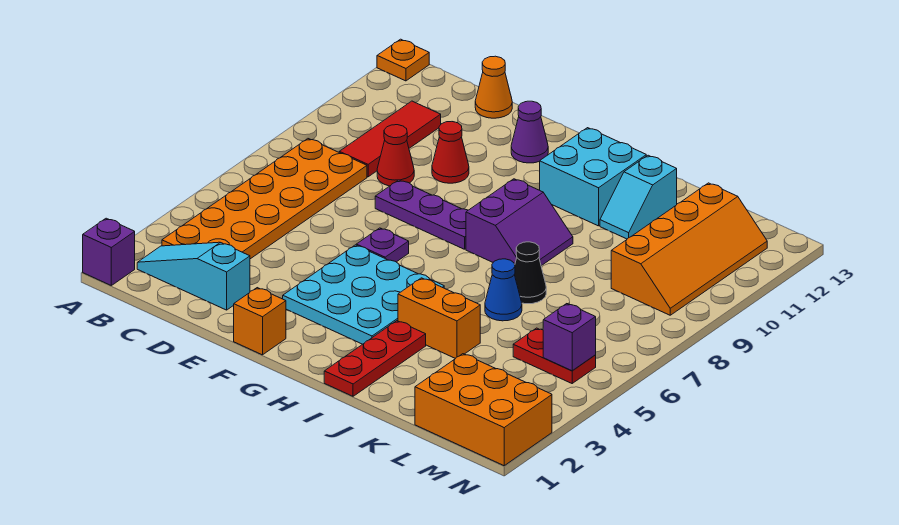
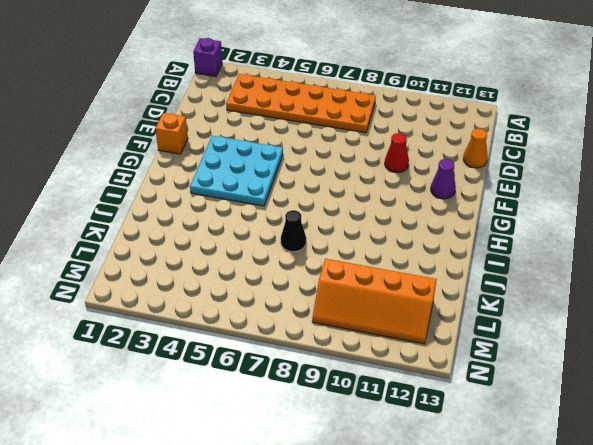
none -> orange 1x1 plate [377,39,429,81]
none -> cyan 1x3 slope [137,242,250,310]
none -> red 1x3 tile [339,101,441,177]

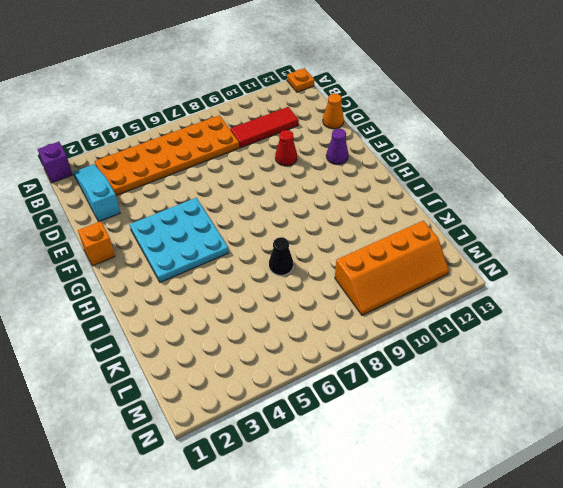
none -> red 1x1 cone [377,125,414,186]
none -> purple 1x3 plate [375,180,468,249]
none -> purple 1x1 plate [356,228,409,262]

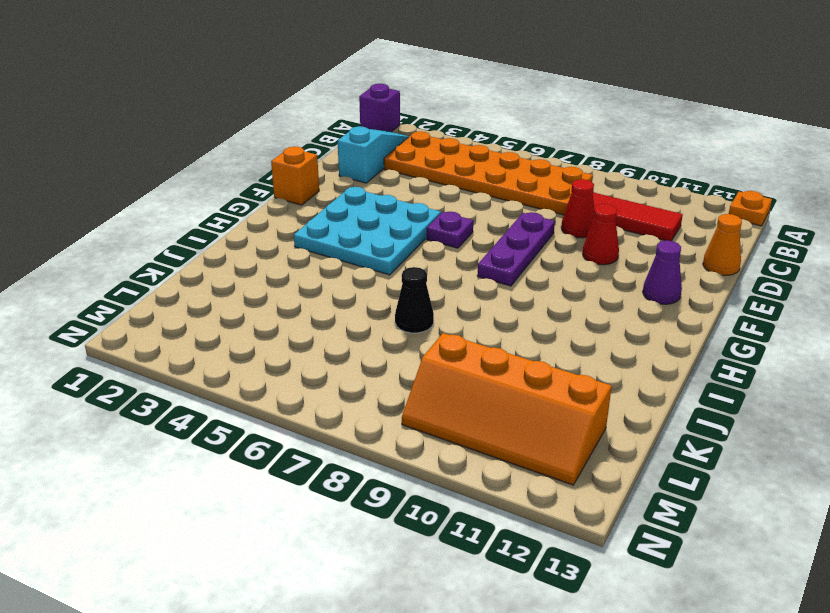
none -> purple 2x2 slope [466,179,573,266]
none -> cyan 2x2 brick [540,128,646,226]
none -> red 1x3 plate [324,321,426,396]

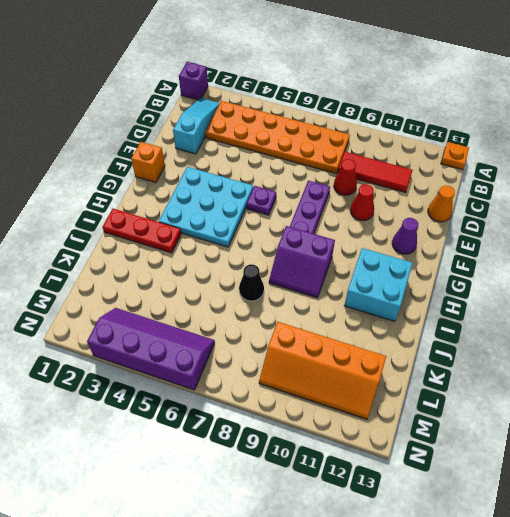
purple 2x4 slope [87,308,215,390] -> red 1x2 plate [513,328,596,383]
none -> orange 1x2 brick [398,278,480,359]
none -> blue 1x1 cone [485,259,522,321]
none -> cyan 1x2 slope [600,155,677,239]

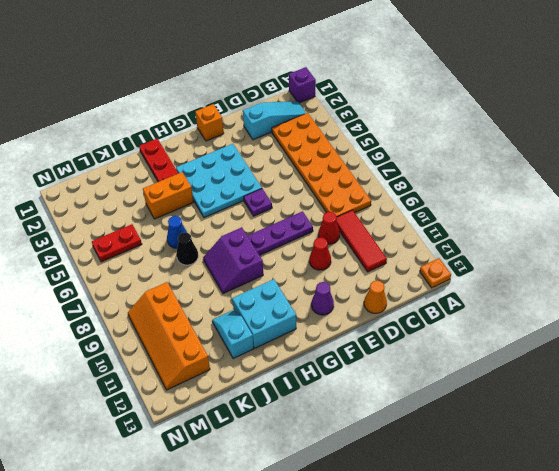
none -> orange 2x3 brick [415,354,552,466]
none -> purple 1x1 brick [543,304,596,371]

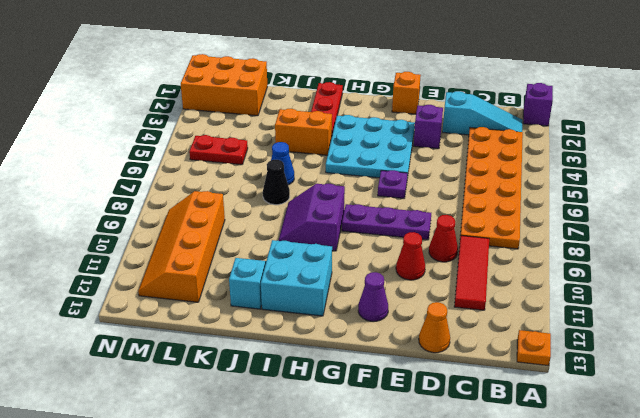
purple 1x1 brick [413,105,443,149] -> purple 1x1 brick moved to [543,304,596,371]

